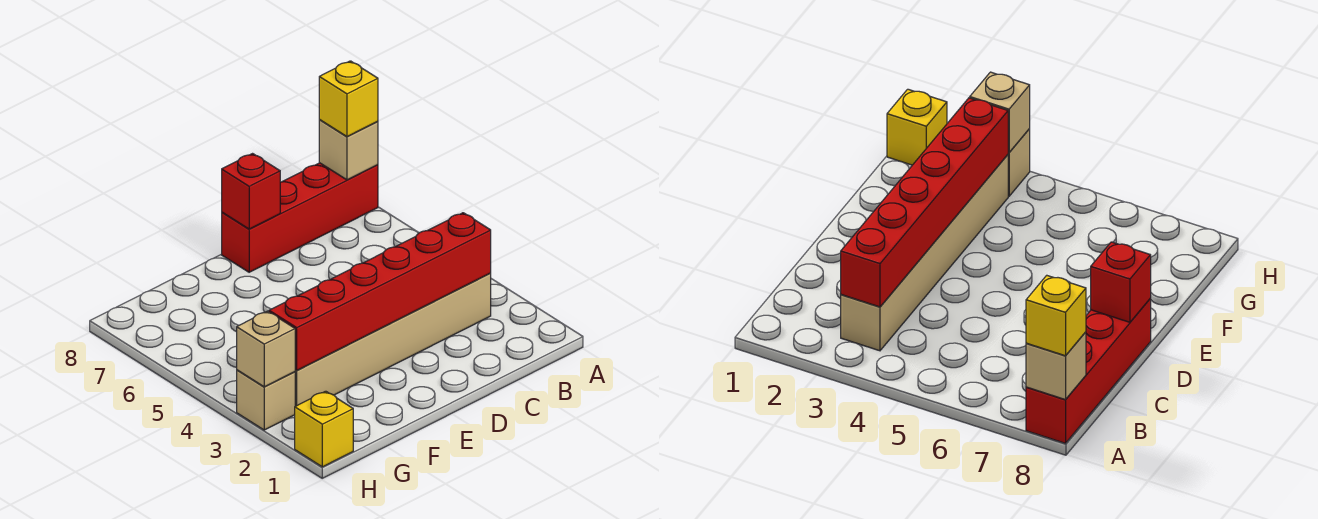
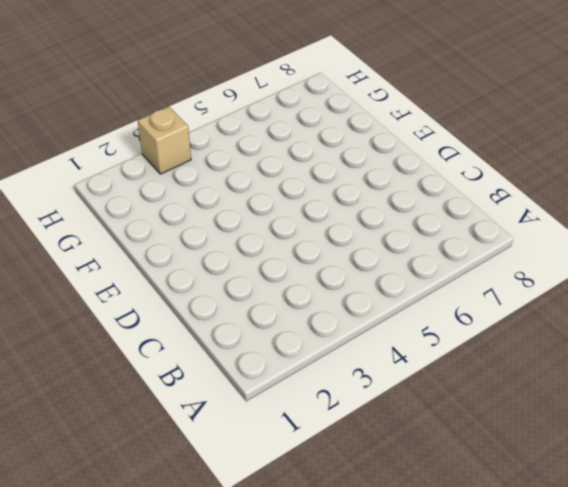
none -> red 1x4 brick [222,163,378,272]
none -> tan 1x6 brick [295,273,491,406]

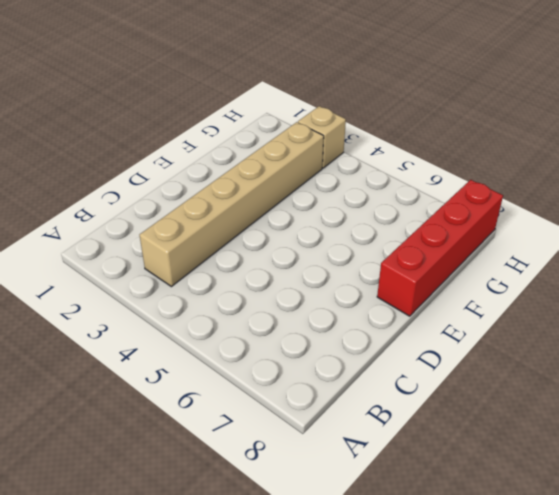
red 1x4 brick [377,180,503,316] -> red 1x4 brick moved to [222,163,378,272]
none -> yellow 1x1 brick [295,391,353,467]
none -> tan 1x1 brick [319,120,378,180]

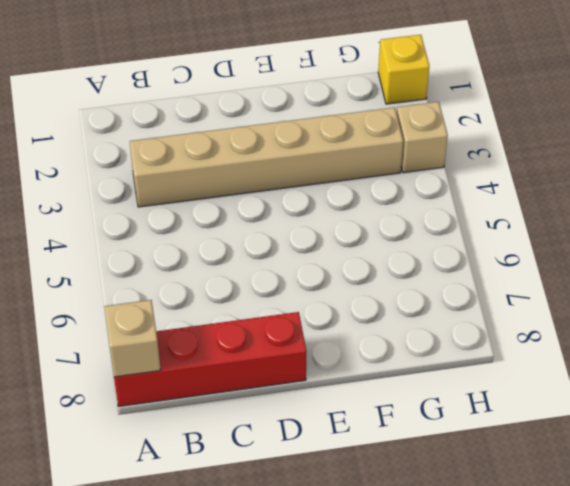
none -> red 1x6 brick [269,213,491,370]
none -> red 1x1 brick [222,154,280,229]

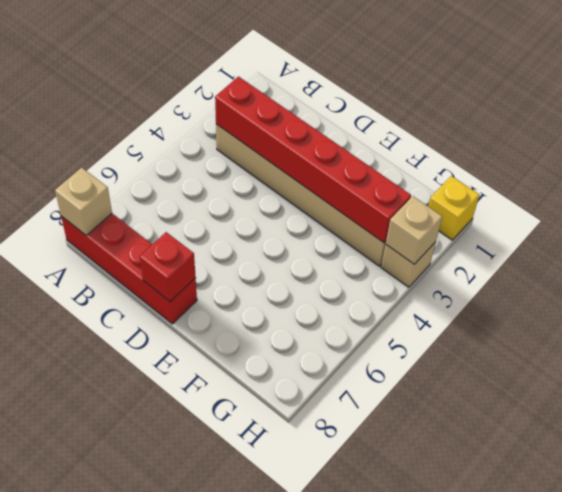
none -> yellow 1x1 brick [319,61,378,137]

